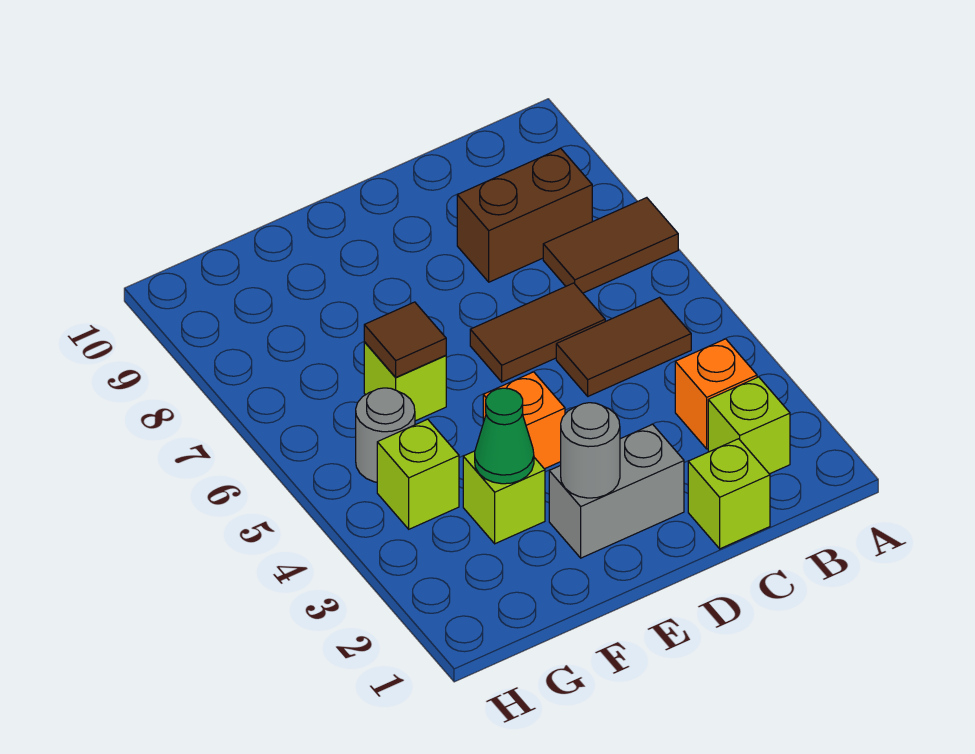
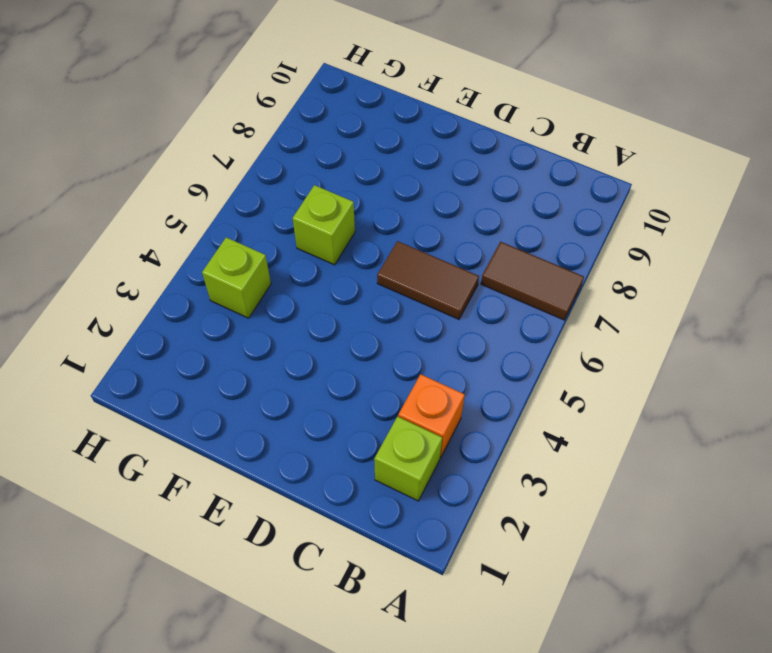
none -> brown 1x2 tile [556,297,691,396]
none -> brown 1x2 brick [457,148,592,282]
none -> lime 1x1 brick [688,439,770,549]

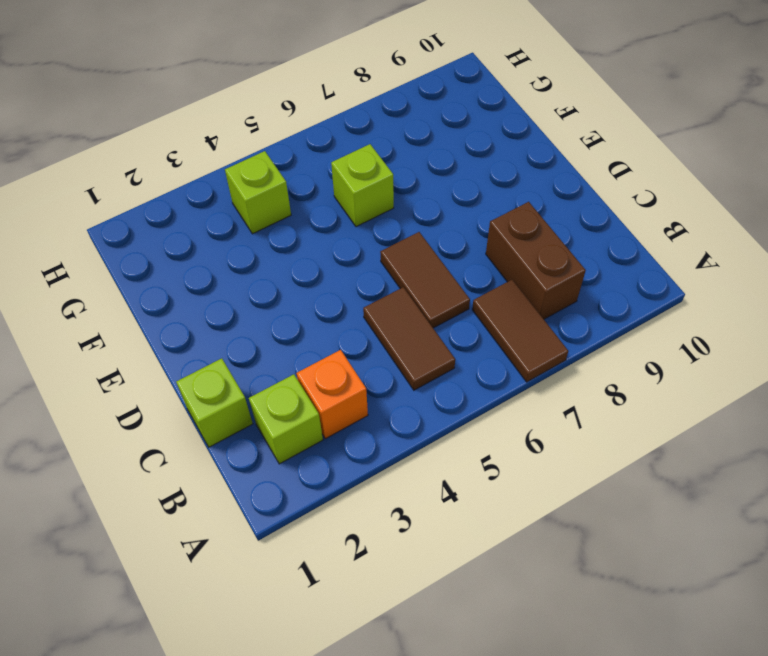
none -> grey 1x2 brick [549,424,684,558]
none -> orange 1x1 brick [483,372,565,469]
none -> lime 1x1 brick [463,451,545,544]

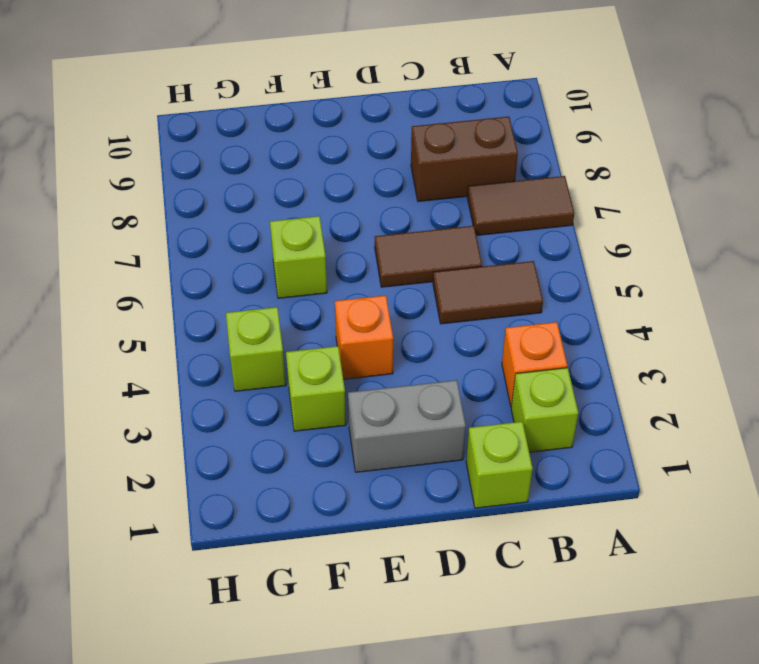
none -> grey 1x1 round brick [356,388,415,482]
none -> grey 1x1 round brick [561,403,620,498]
none -> green 1x1 cone [475,388,534,484]

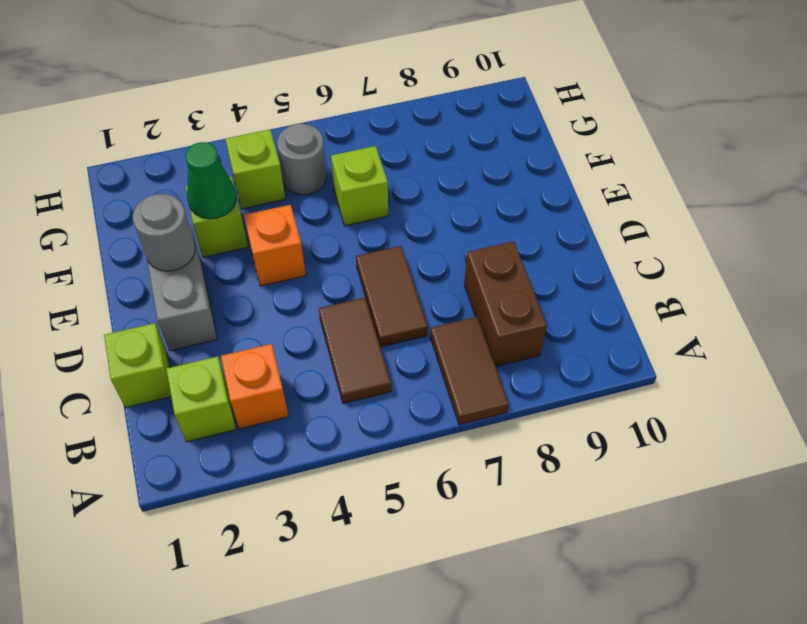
none -> brown 1x1 tile [364,302,446,377]

